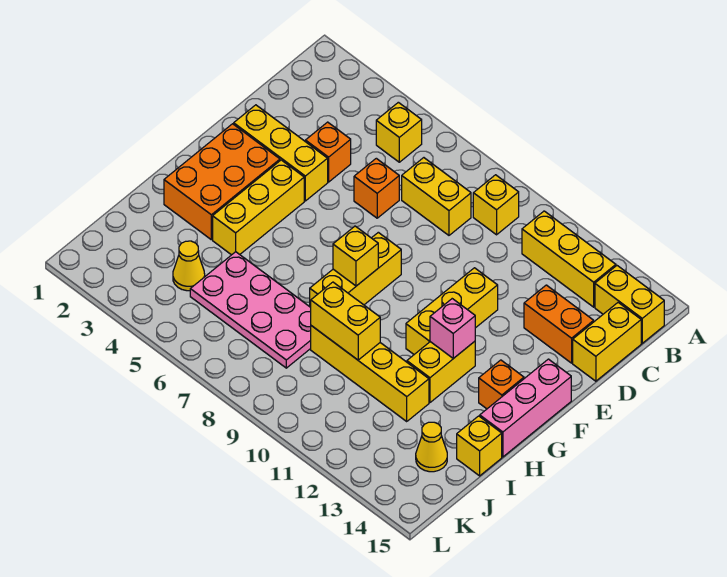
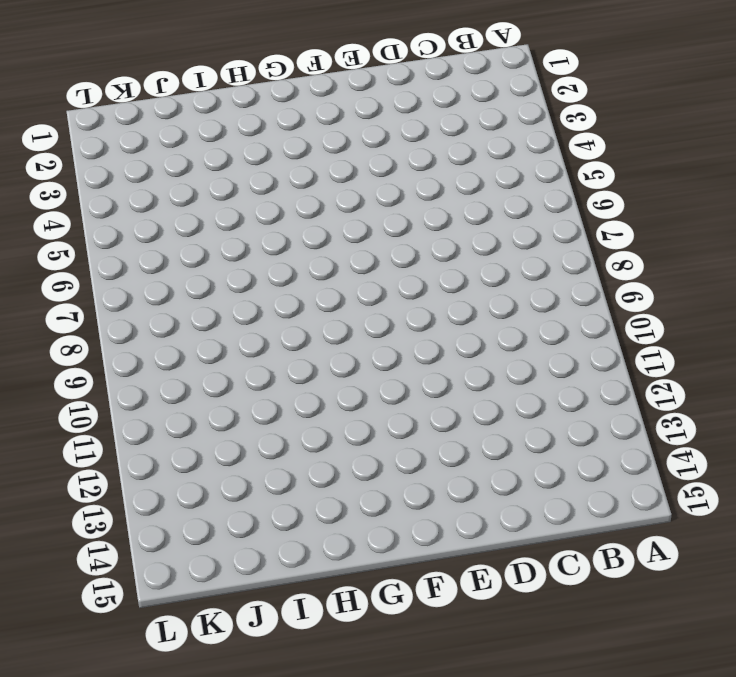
none -> yellow 1x1 brick [376,102,422,162]
none -> yellow 1x1 brick [473,175,519,235]
none -> yellow 1x3 brick [522,211,616,307]

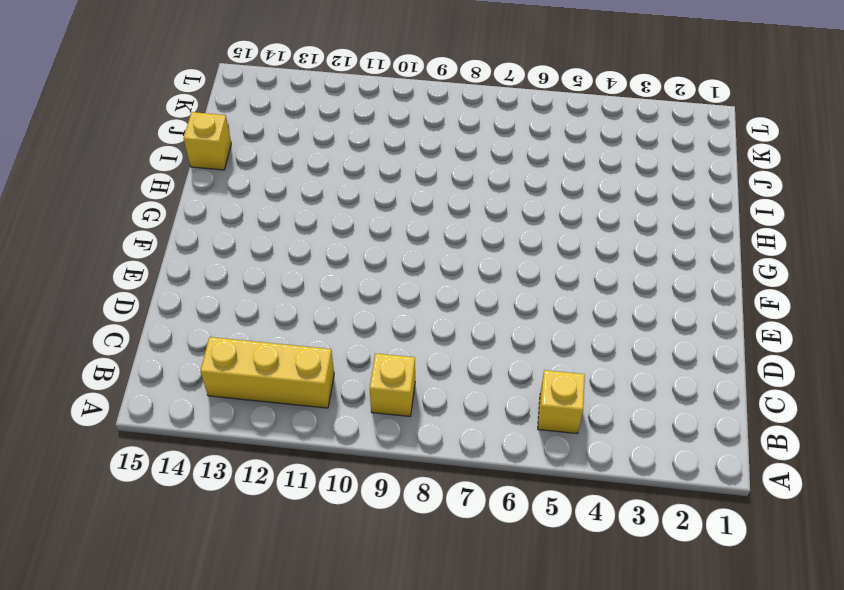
none -> yellow 1x2 brick [595,266,664,343]
none -> yellow 1x2 brick [402,158,471,235]
none -> yellow 1x2 brick [573,303,641,381]

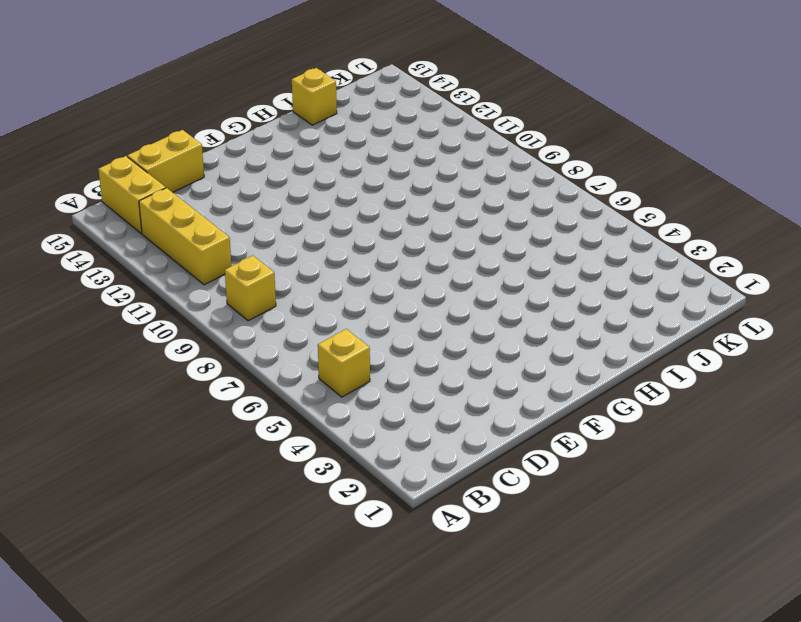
none -> yellow 1x2 brick [402,158,471,235]
none -> orange 1x1 brick [305,122,351,182]
none -> orange 1x1 brick [354,158,399,218]

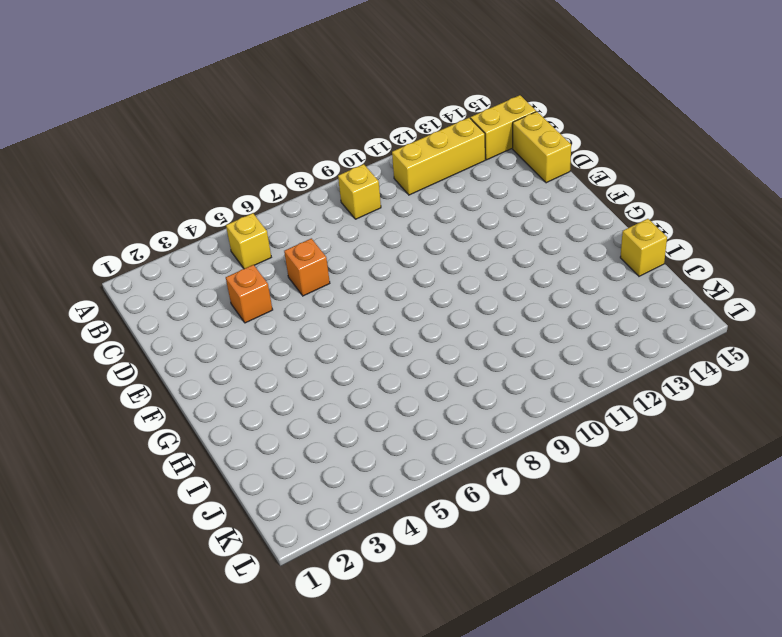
none -> yellow 1x2 brick [402,158,471,235]
none -> orange 1x2 brick [524,285,594,363]
none -> yellow 1x3 brick [234,105,328,201]

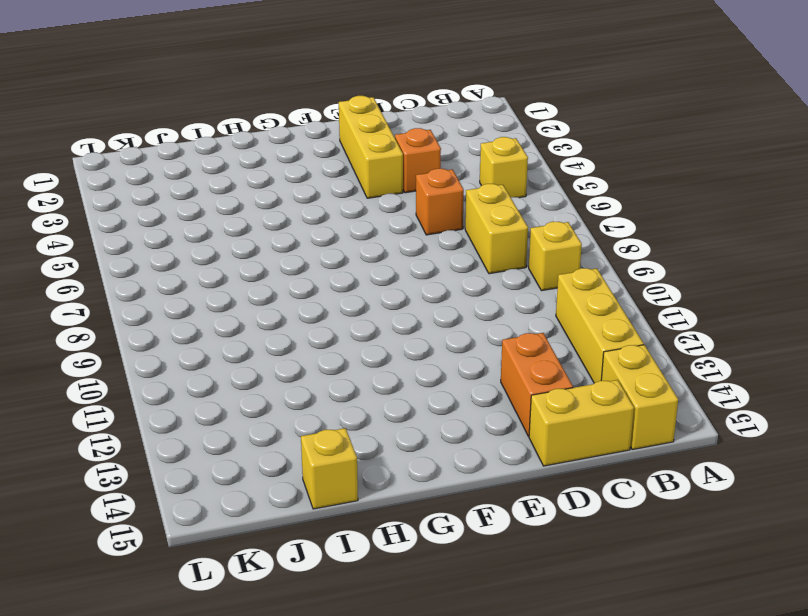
none -> yellow 1x3 brick [406,268,498,354]
none -> orange 2x3 brick [164,124,280,240]
none -> yellow 1x3 brick [213,160,304,255]

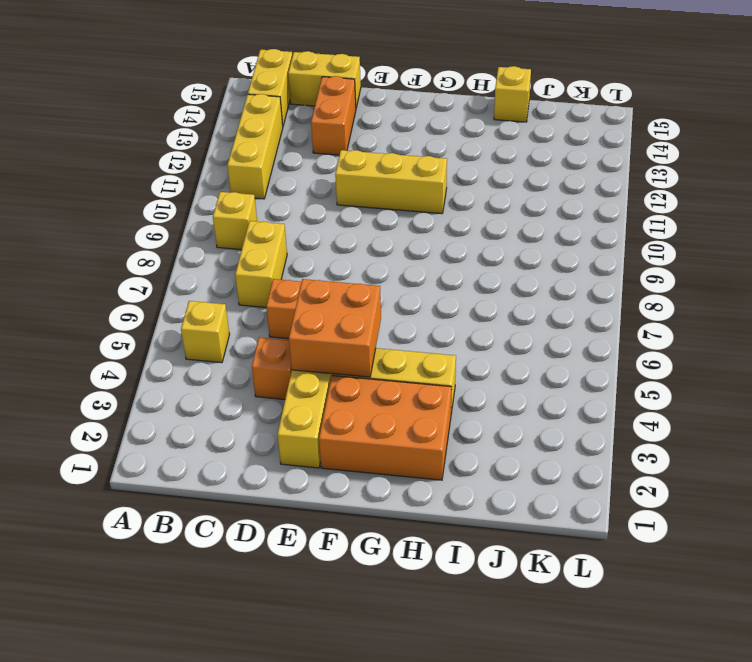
orange 2x2 brick [289,279,381,377] -> none
none -> yellow 1x3 brick [310,232,401,307]
none -> pink 1x3 brick [480,359,571,457]
none -> yellow 1x2 brick [407,341,475,402]

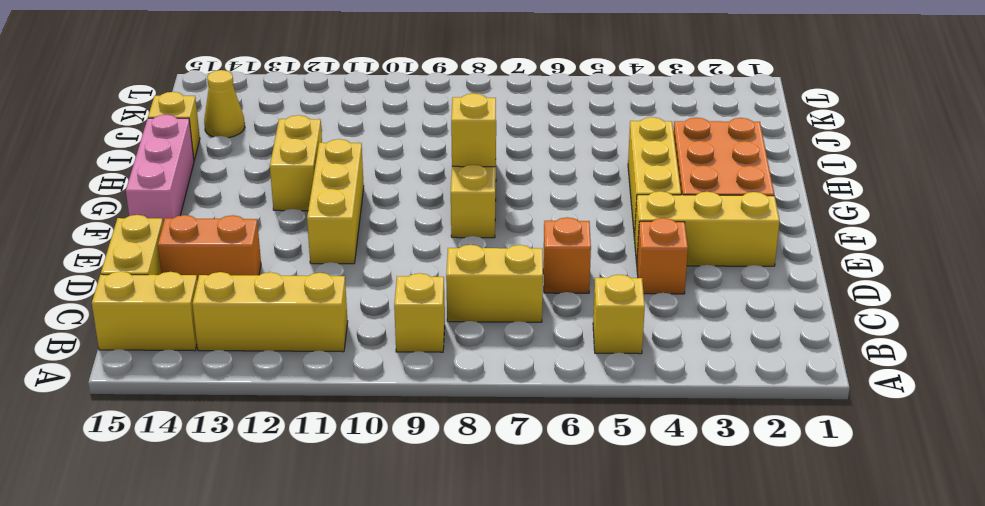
none -> orange 1x1 brick [479,360,524,409]
none -> pink 2x4 plate [190,252,311,368]
none -> yellow 1x4 brick [311,326,429,421]

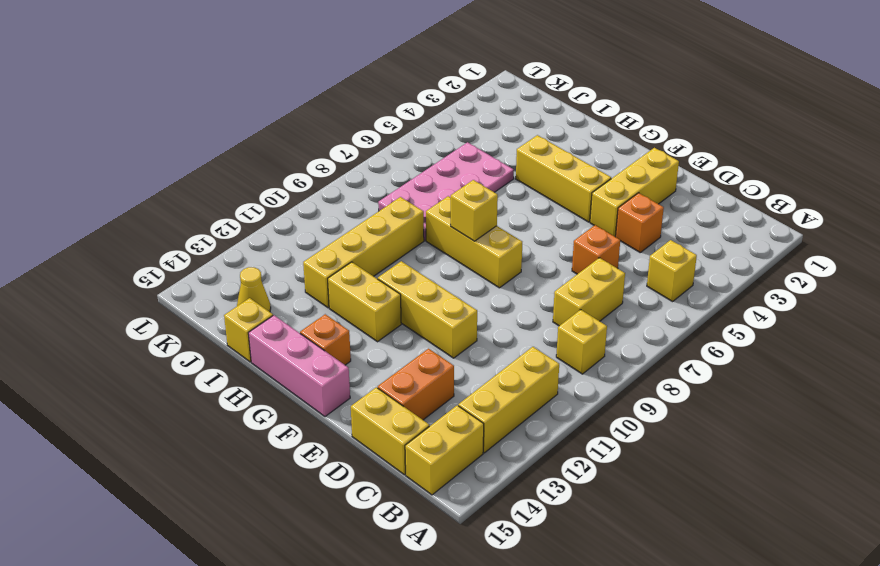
none -> orange 2x3 brick [164,124,280,240]
none -> yellow 1x1 cone [173,241,205,291]
none -> pink 1x1 brick [430,299,475,358]

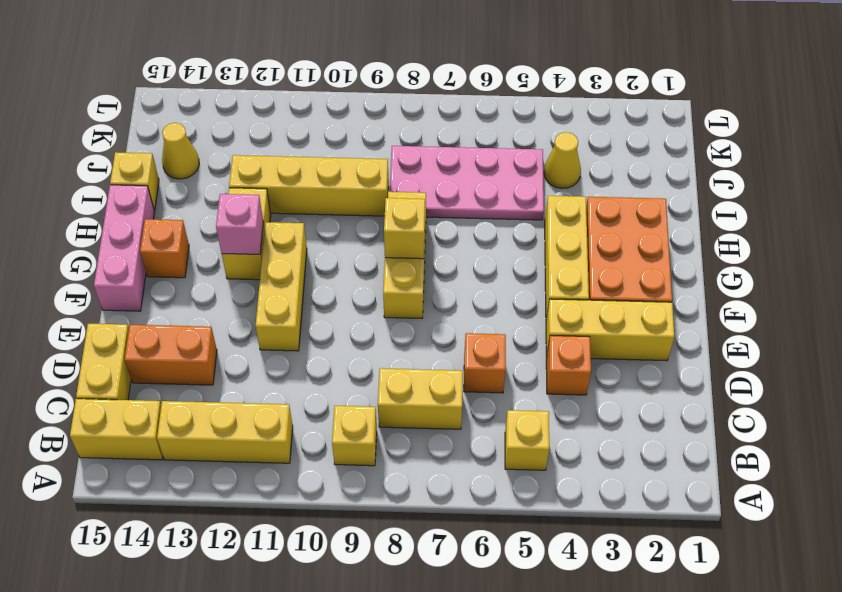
none -> yellow 1x2 brick [311,282,380,360]

